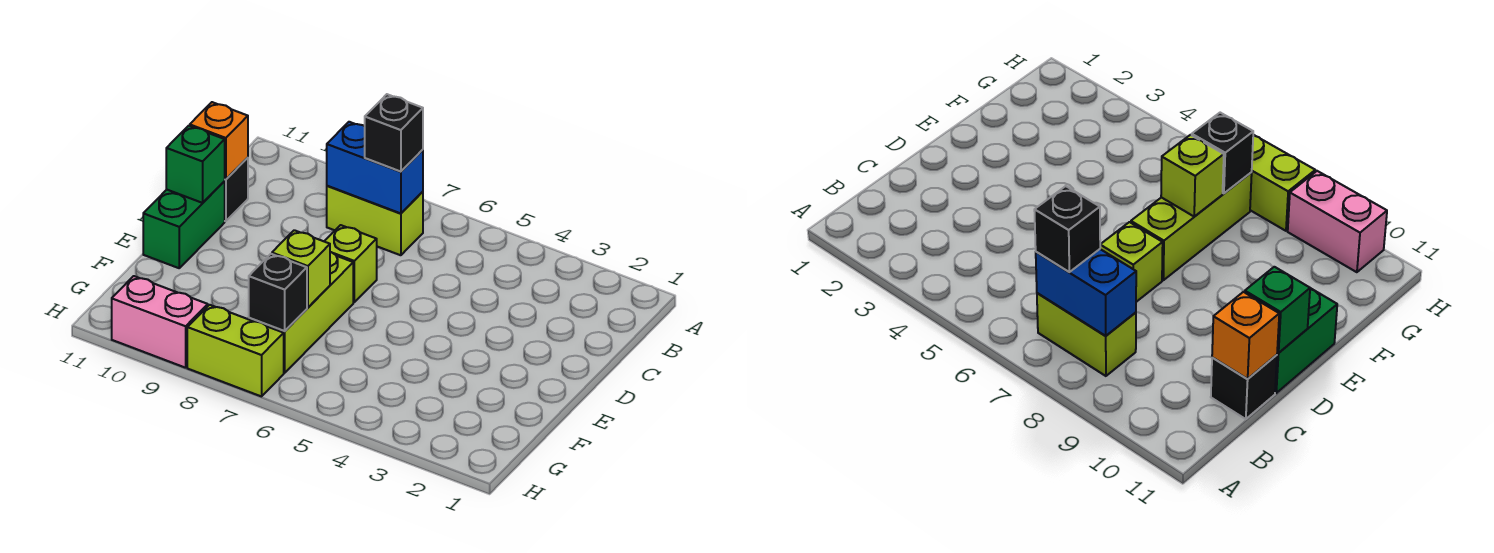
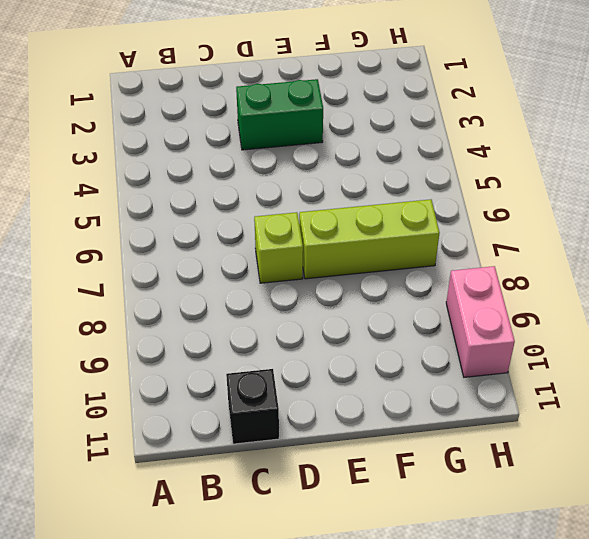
green 1x2 brick [236,79,323,150] -> green 1x2 brick moved to [143,181,225,268]
none -> lime 1x2 brick [327,186,423,255]
none -> lime 1x2 brick [187,305,284,396]
none -> blue 1x2 brick [327,122,423,213]

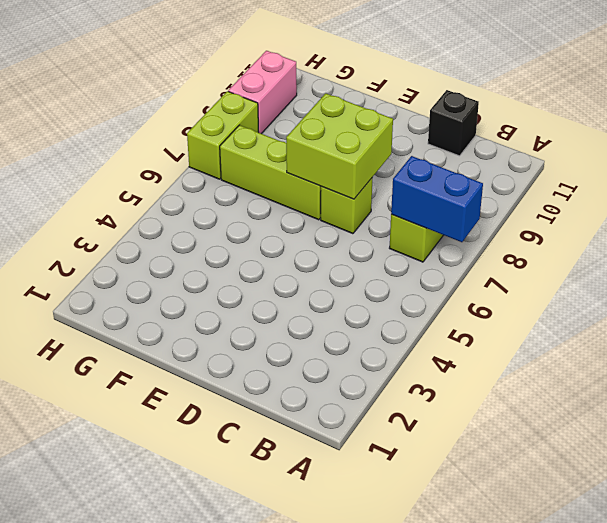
blue 1x2 brick [391,156,483,242] -> blue 1x2 brick turned to [327,122,423,213]
lime 2x2 brick [286,93,393,199] -> none
none -> green 1x2 brick [143,181,225,268]
none -> orange 1x1 brick [190,102,248,180]
none -> green 1x1 brick [166,126,225,203]

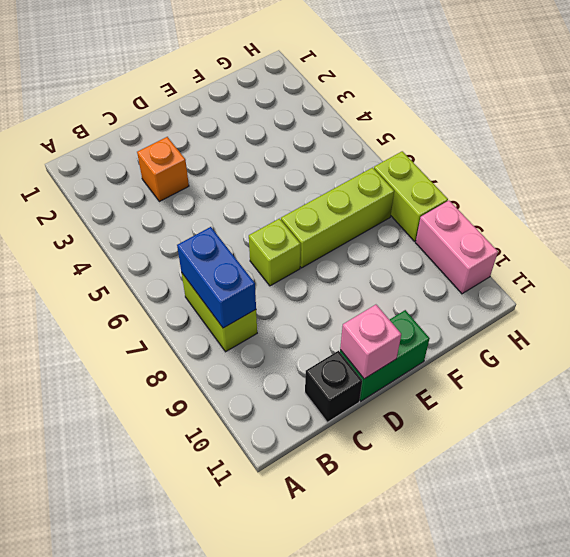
orange 1x1 brick [137,137,189,202] -> orange 1x1 brick moved to [190,102,248,180]
pink 1x1 brick [340,305,401,379] -> green 1x1 brick [166,126,225,203]
none -> lime 1x1 brick [272,230,330,307]
none -> black 1x1 brick [249,254,307,331]
none -> black 1x1 brick [365,94,423,172]

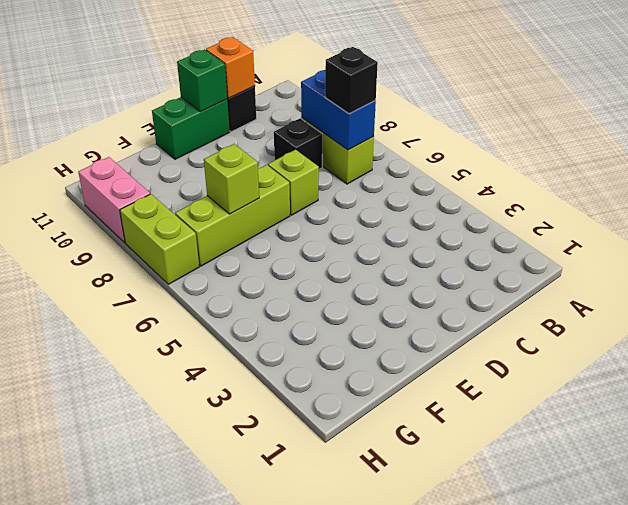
black 1x1 brick [274,118,322,169] -> black 1x1 brick moved to [249,254,307,331]

